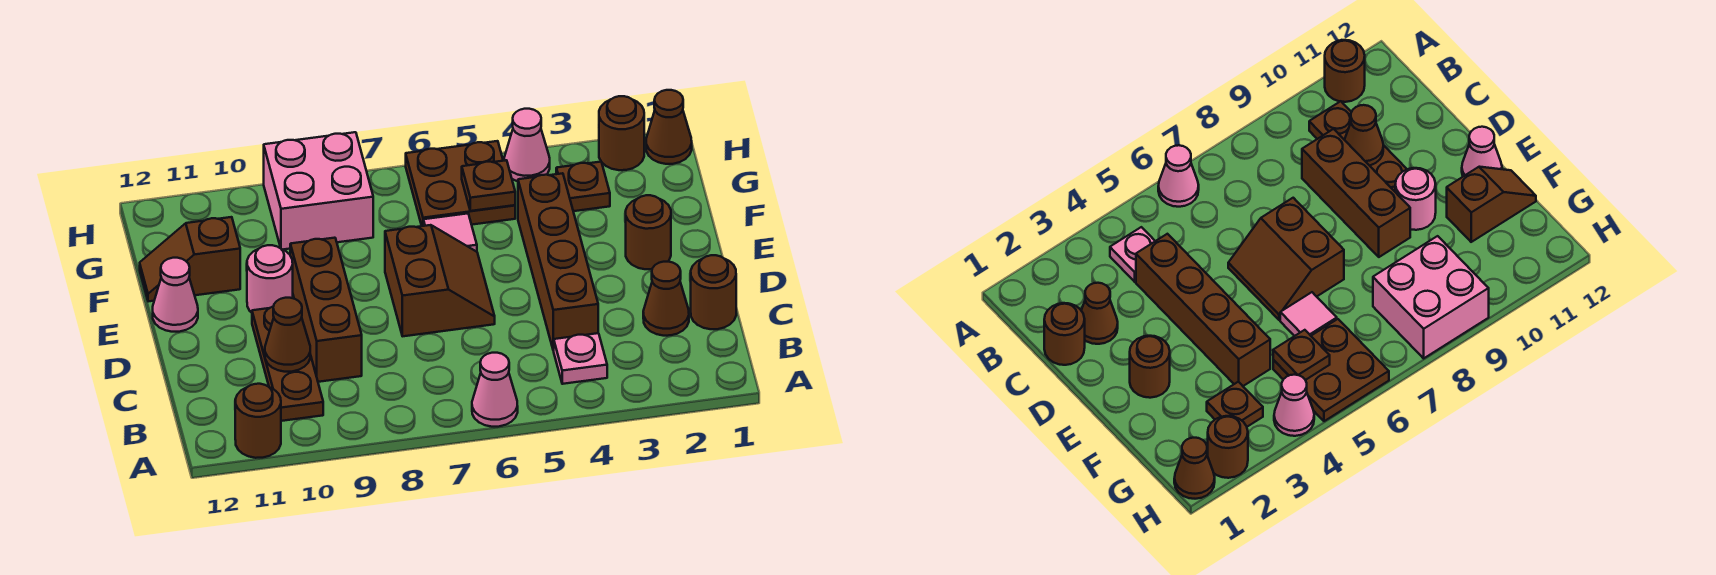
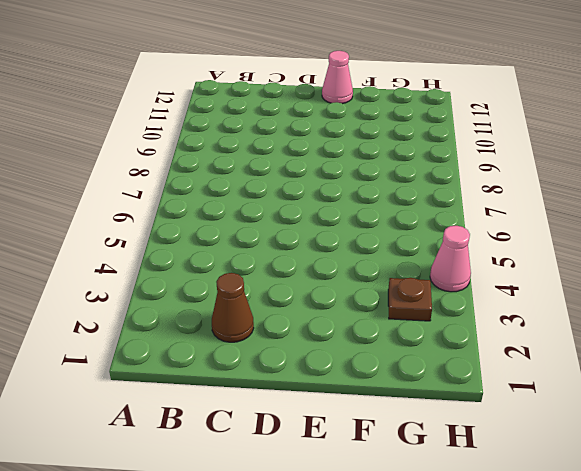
none -> pink 1x1 cone [472,353,518,427]
none -> brown 1x1 round brick [235,384,281,458]
none -> pink 1x1 plate [554,333,607,384]

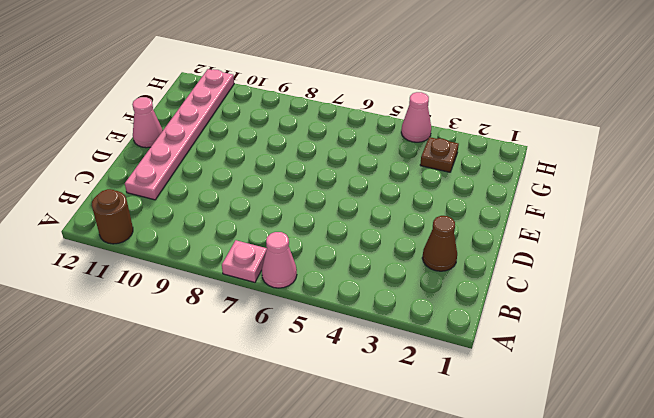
pink 1x1 plate [222,240,267,282] -> pink 1x1 plate moved to [554,333,607,384]
pink 1x6 plate [125,69,234,200] -> brown 1x2 slope [140,217,240,302]
none -> brown 1x3 plate [252,307,323,421]
none -> brown 1x1 round brick [691,255,736,329]
none -> brown 1x4 brick [518,173,598,351]

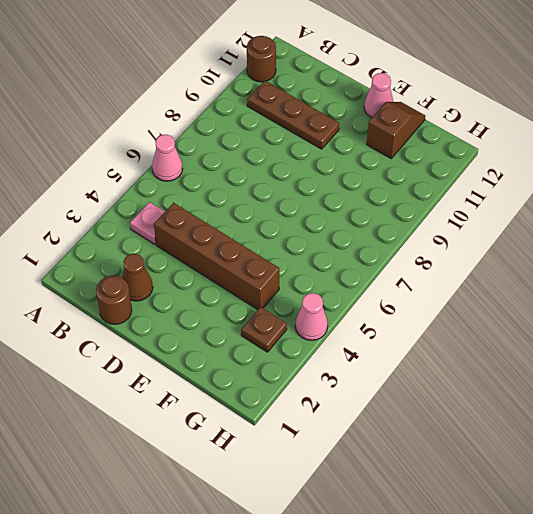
none -> brown 1x3 brick [290,238,362,382]
none -> brown 2x2 slope [385,225,495,336]
none -> brown 1x1 round brick [626,195,671,269]

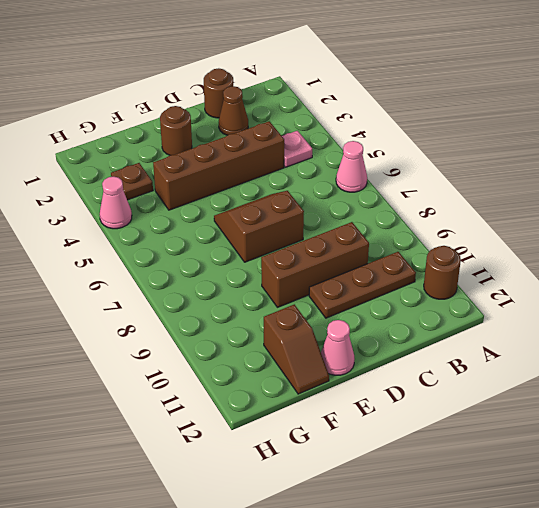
none -> pink 1x1 round brick [247,245,293,313]
none -> pink 1x1 tile [423,214,477,252]
none -> brown 2x2 plate [406,141,515,226]

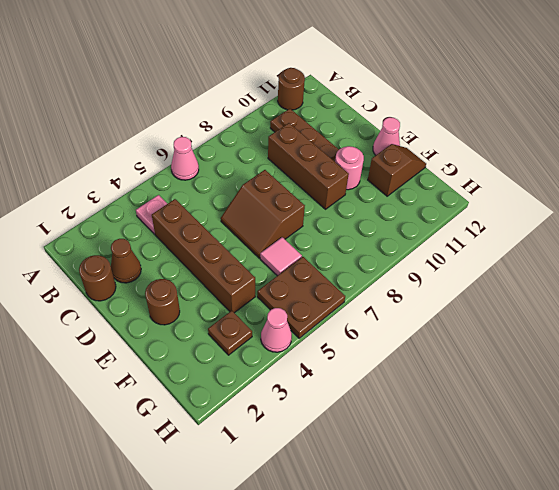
none -> pink 2x2 brick [264,132,373,249]
none -> brown 1x1 cone [646,90,692,164]
none -> brown 1x1 round brick [599,96,644,170]

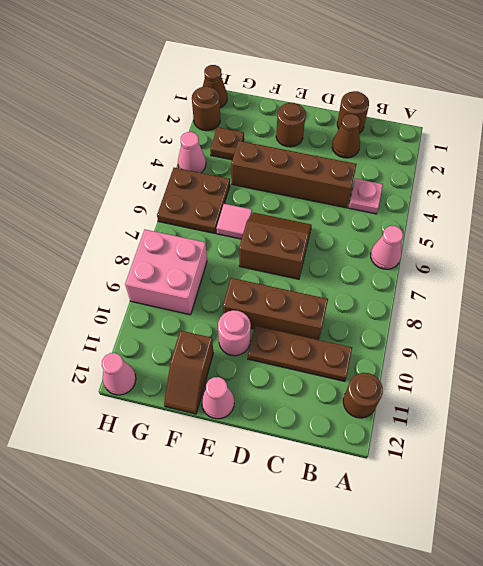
pink 1x1 cone [102,353,136,395] -> none
none -> brown 1x1 cone [265,298,310,372]
none -> brown 1x1 plate [462,160,515,211]

